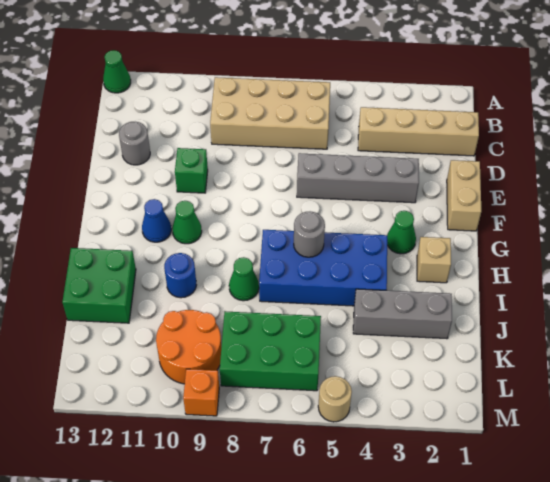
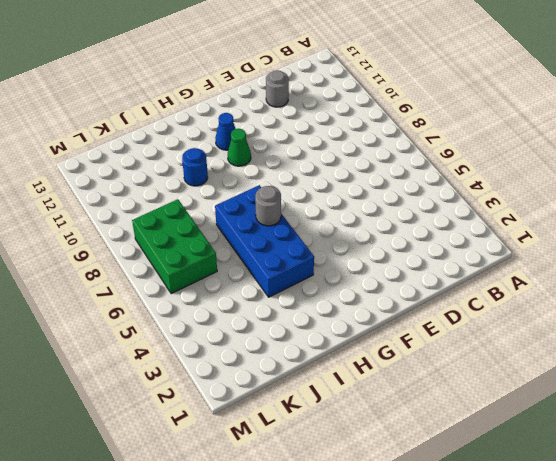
none -> green 1x1 cone [103,50,131,93]
none -> tan 2x4 brick [210,77,330,149]
none -> tan 1x4 brick [358,107,479,156]

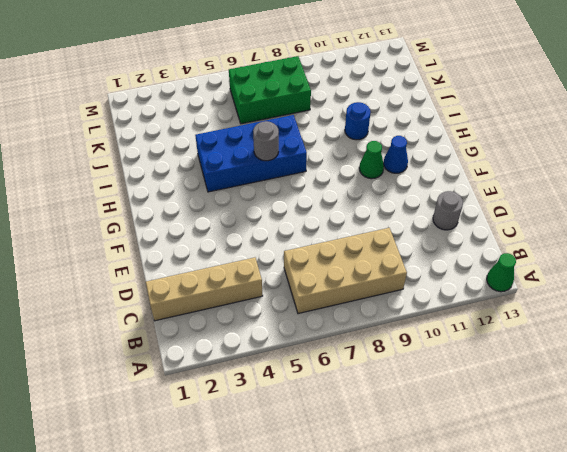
none -> tan 1x2 brick [447,160,481,231]
none -> grey 1x4 brick [297,153,419,203]
none -> green 1x1 brick [175,148,208,193]

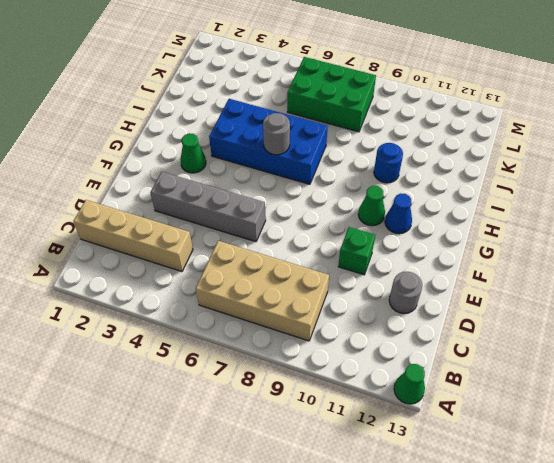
none -> tan 1x2 brick [447,160,481,231]
none -> tan 1x1 brick [417,237,451,283]
none -> green 1x1 cone [229,257,259,301]

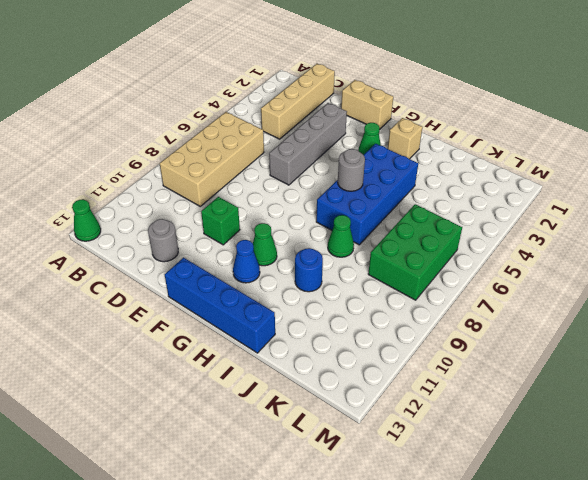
blue 1x4 brick [165,258,275,353] -> green 2x2 brick [62,248,136,323]
none -> grey 1x3 brick [353,289,452,339]
none -> orange 2x2 round brick [156,310,221,384]
none -> tan 1x1 round brick [318,376,352,422]

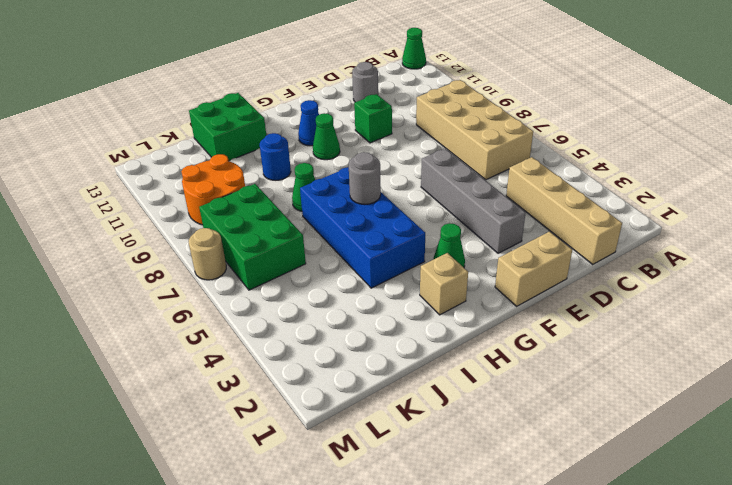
tan 1x1 round brick [189,228,226,280] -> tan 1x1 round brick moved to [318,376,352,422]
none -> grey 1x3 brick [353,289,452,339]
none -> orange 1x1 brick [183,369,219,416]

